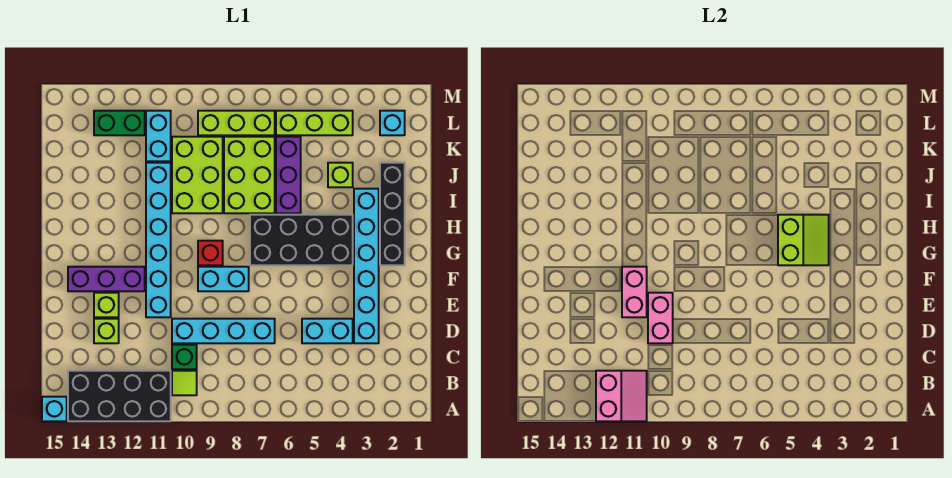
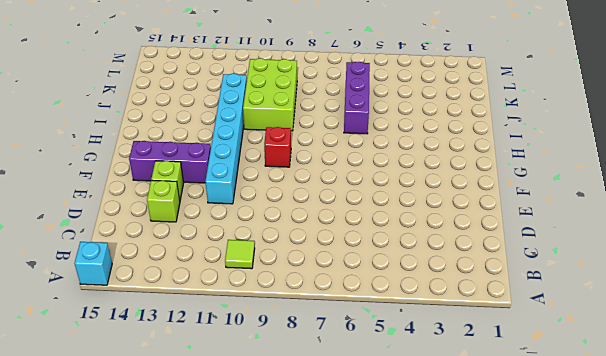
none -> black 2x4 brick [68,371,171,421]
none -> green 1x1 brick [172,345,197,369]
none -> cyan 1x6 brick [354,189,379,343]

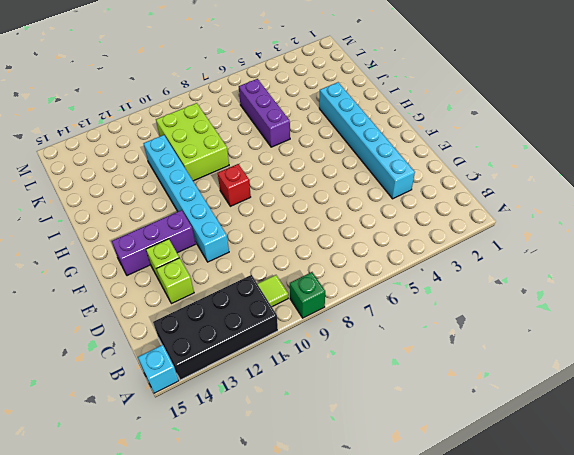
green 1x1 brick [290,272,325,318] -> green 1x1 brick moved to [172,345,197,369]
none -> cyan 1x2 brick [302,319,353,343]
none -> cyan 1x4 brick [172,319,275,343]
none -> cyan 1x2 brick [198,267,249,291]

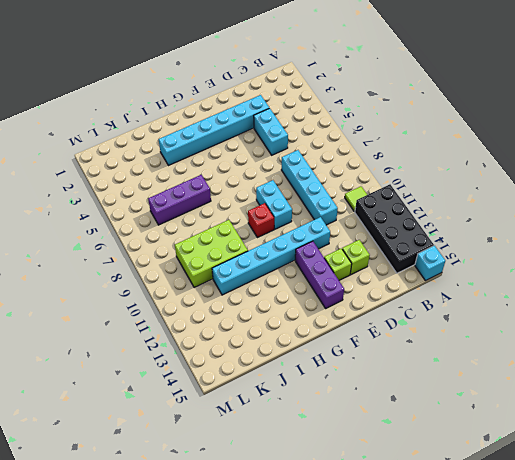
none -> green 1x1 brick [172,345,197,369]
none -> black 1x4 brick [380,163,405,265]
none -> black 2x4 brick [250,215,353,265]

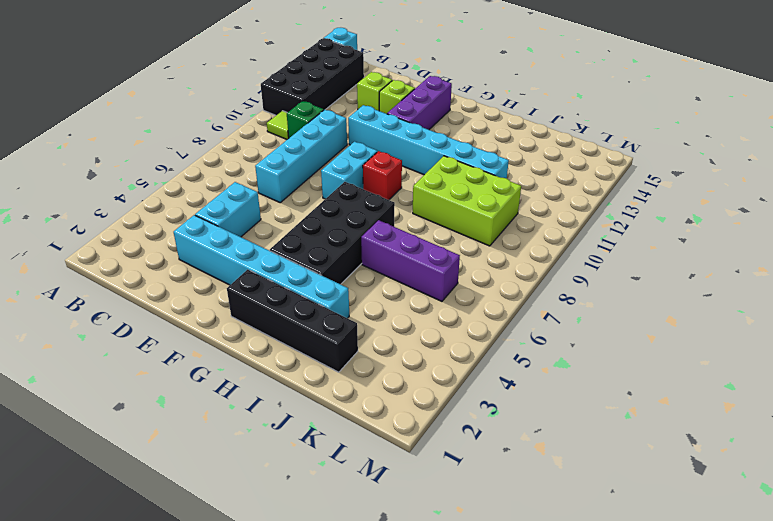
none -> lime 2x3 brick [224,137,275,213]
none -> lime 1x1 brick [328,163,353,187]
none -> cyan 1x2 brick [146,111,171,161]

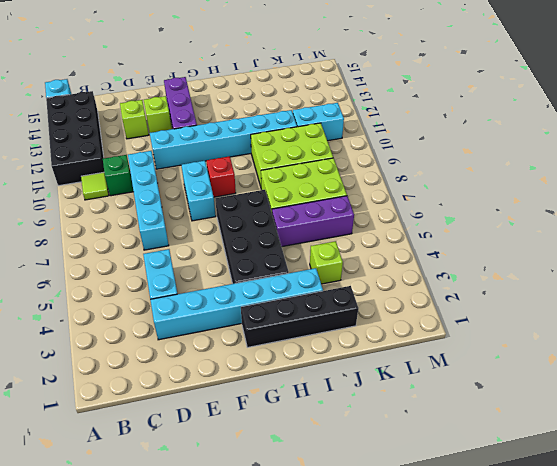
none -> cyan 1x1 brick [380,111,405,135]
none -> lime 1x3 brick [276,111,353,135]
none -> lime 1x3 brick [198,111,275,135]

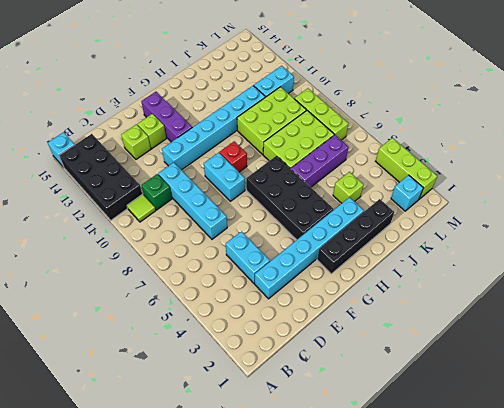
lime 1x3 brick [376,138,437,199] -> lime 1x3 brick moved to [276,111,353,135]
none -> green 1x2 brick [94,111,145,135]
none -> pink 2x2 slope [596,371,647,421]
none -> pink 1x2 brick [648,293,673,343]

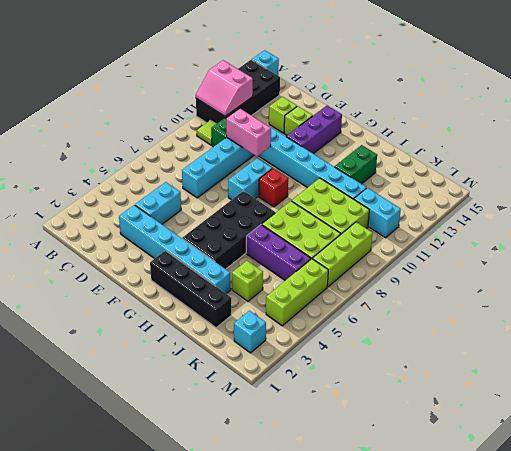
green 1x2 brick [335,145,377,184] -> green 1x2 brick moved to [94,111,145,135]
none -> pink 1x2 brick [622,267,647,317]
none -> lime 2x2 slope [778,215,829,265]

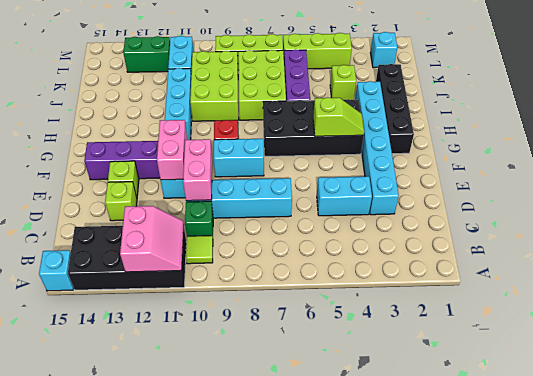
lime 1x2 slope [313,97,364,136] -> lime 2x2 slope [778,215,829,265]

